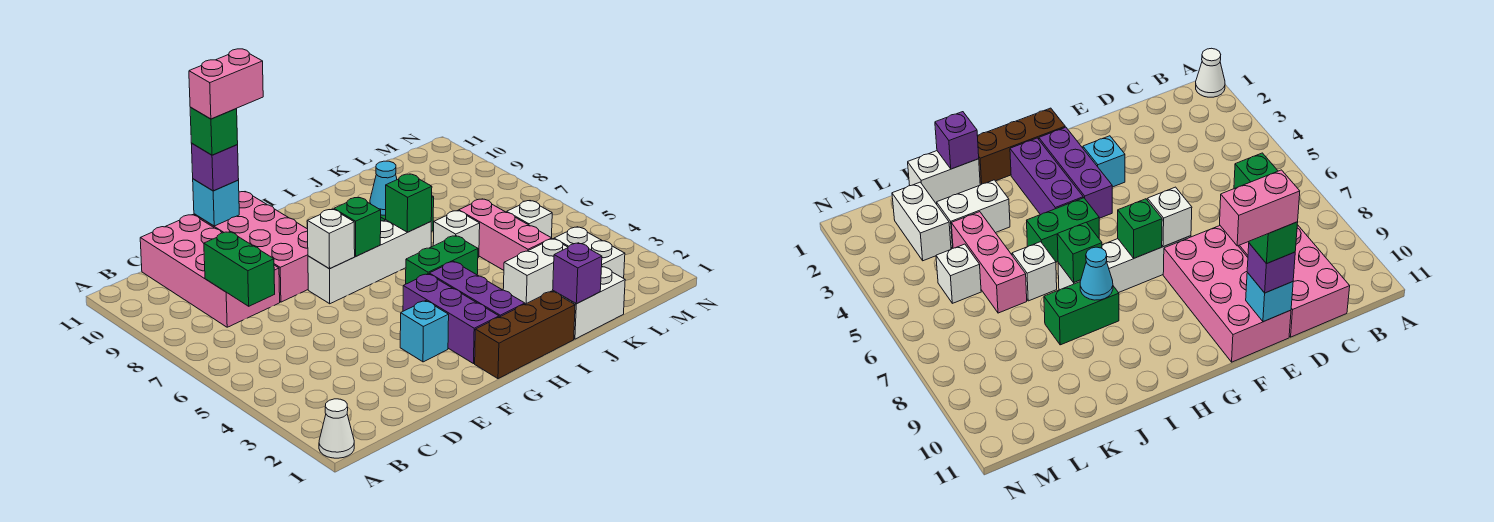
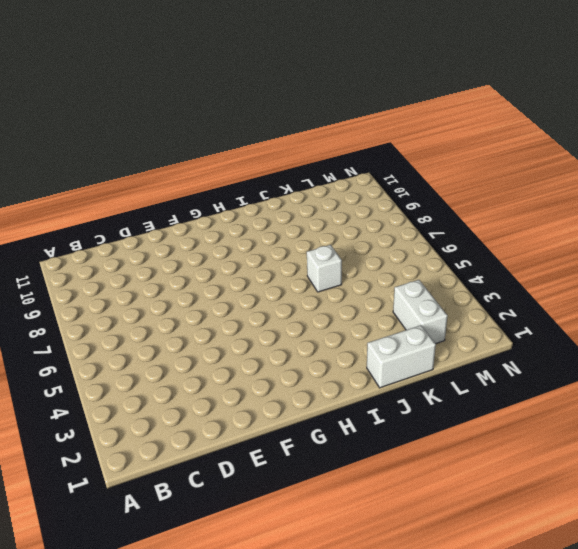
none -> white 1x1 cone [319,399,354,458]
none -> pink 2x4 brick [140,215,280,327]
none -> pink 2x4 brick [194,192,308,302]

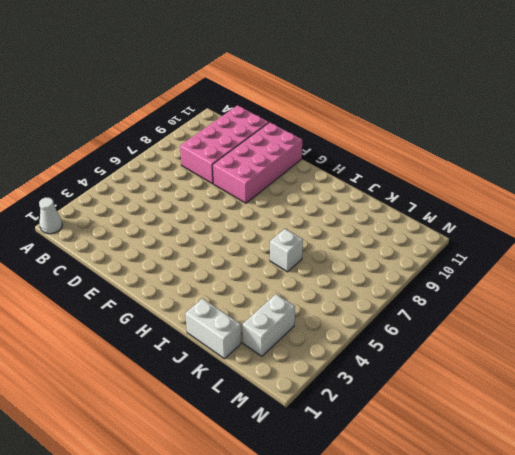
none -> cyan 1x1 brick [400,301,449,362]
none -> white 1x4 brick [308,220,431,304]
none -> brown 1x3 brick [475,291,575,379]

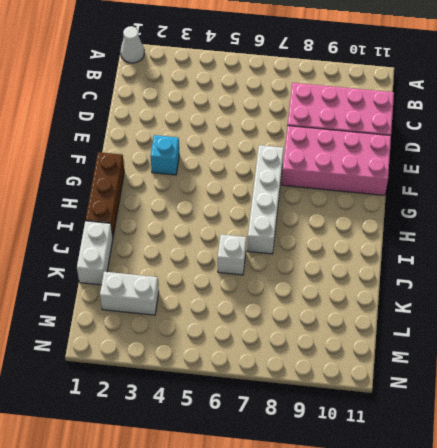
none -> purple 1x3 brick [403,274,499,364]
none -> purple 1x3 brick [429,261,525,317]
none -> green 1x2 brick [406,236,478,284]

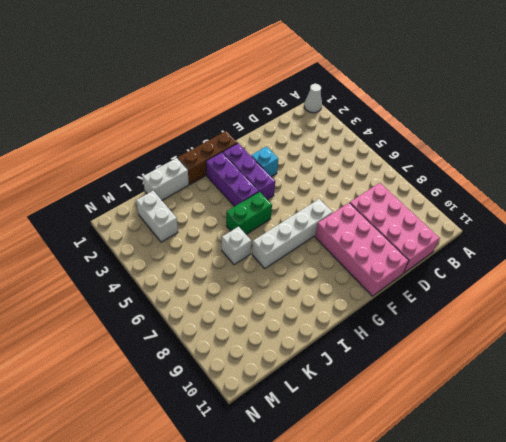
none -> green 1x2 brick [1044,282,1119,345]
none -> white 1x2 brick [503,239,568,304]
none -> pink 1x3 brick [459,199,552,270]

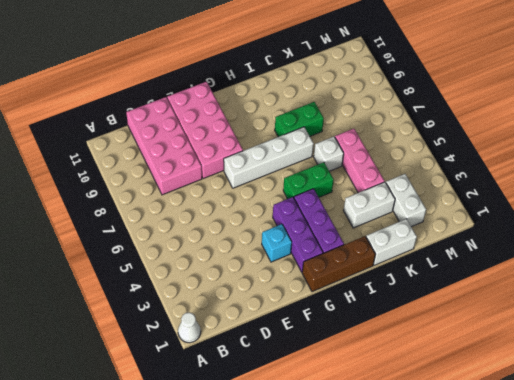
none -> white 1x1 brick [507,201,552,238]
none -> green 1x2 brick [204,232,275,306]
none -> cyan 1x1 brick [193,179,239,226]

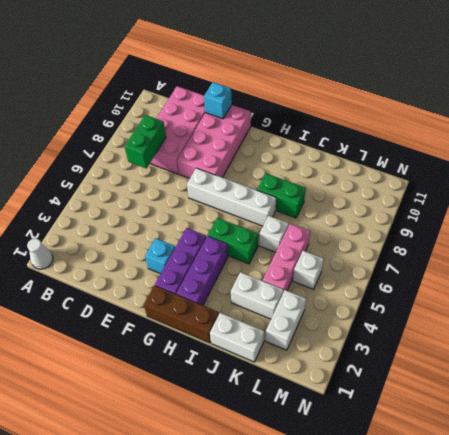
none -> white 1x1 brick [307,209,355,269]
none -> green 1x1 brick [334,197,381,256]
none -> green 1x1 brick [386,174,432,232]

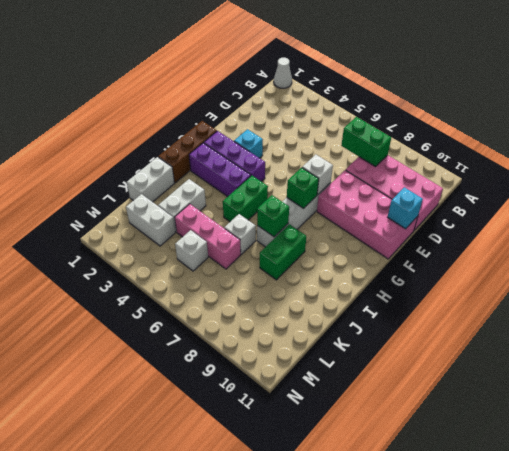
none -> cyan 1x1 cone [370,161,397,215]
none -> purple 1x1 brick [553,243,602,304]
none -> purple 1x1 brick [191,143,239,191]

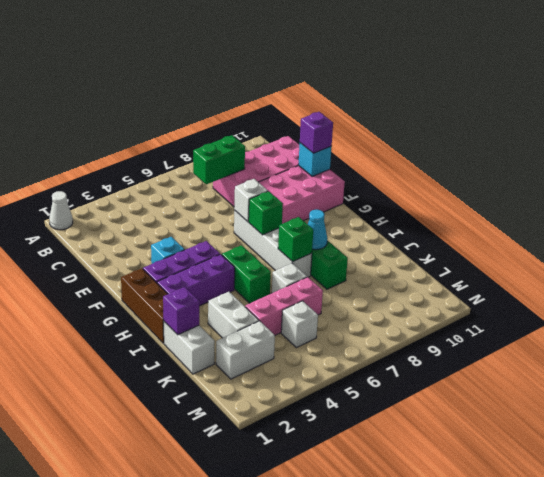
none -> green 1x1 brick [190,107,238,155]
none -> pink 1x2 brick [189,49,263,119]

